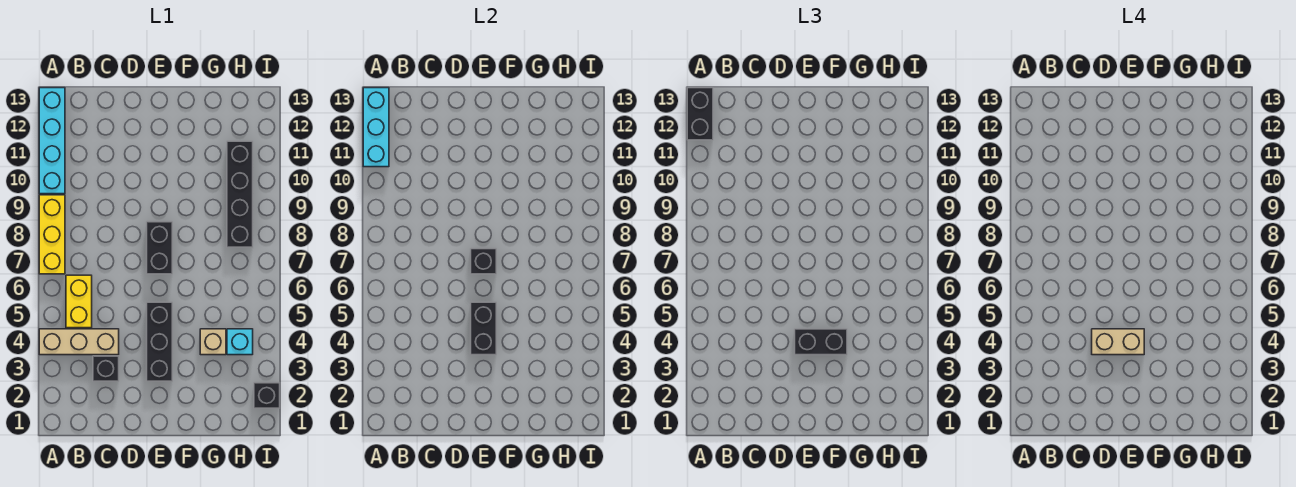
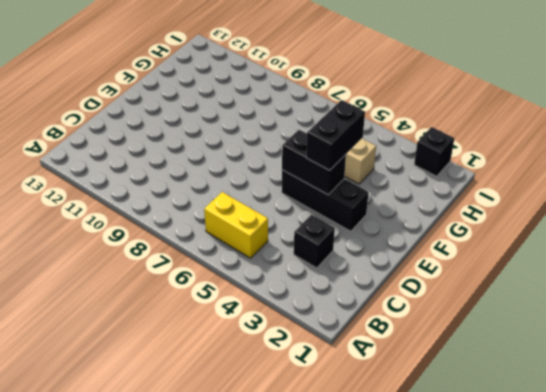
none -> tan 1x3 brick [39,329,119,355]
none -> yellow 1x3 brick [39,195,65,274]
none -> cyan 1x4 brick [39,88,65,194]

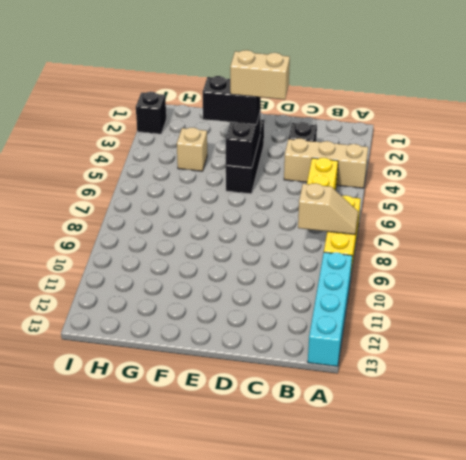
tan 1x2 slope [298,183,358,234] -> none
none -> black 1x2 brick [147,222,172,274]
none -> cyan 1x1 brick [227,329,253,355]
none -> black 1x4 brick [227,141,253,247]

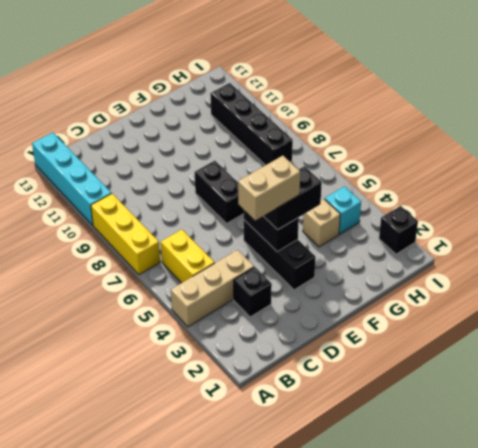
none -> cyan 1x3 brick [363,88,389,167]
none -> black 1x1 brick [471,249,496,274]
none -> black 1x2 brick [687,88,713,140]

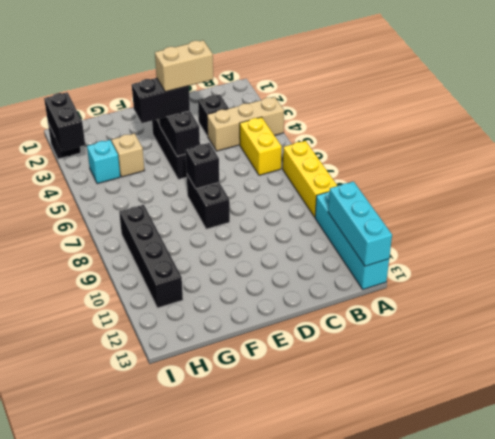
black 1x2 brick [44,92,85,151] -> black 1x2 brick moved to [687,88,713,140]

